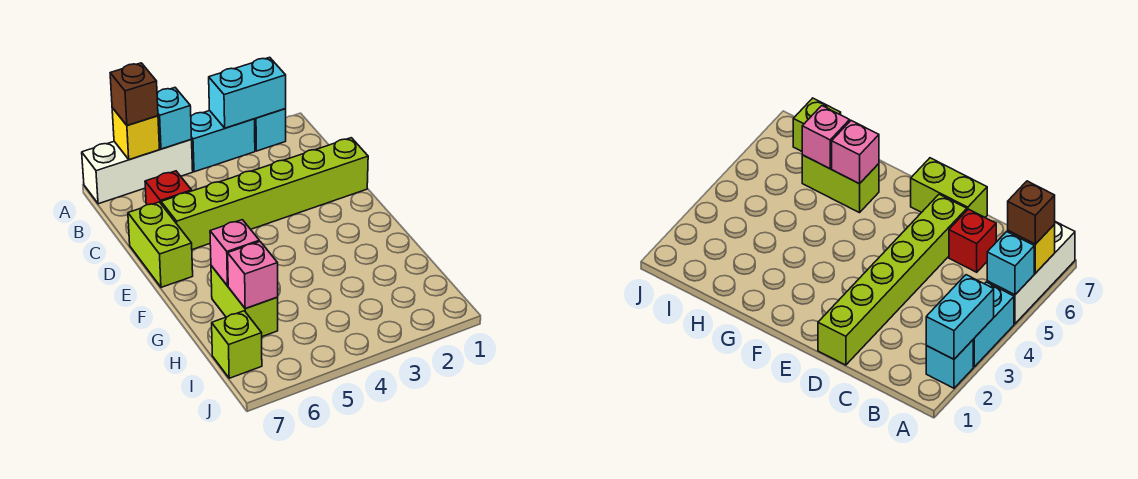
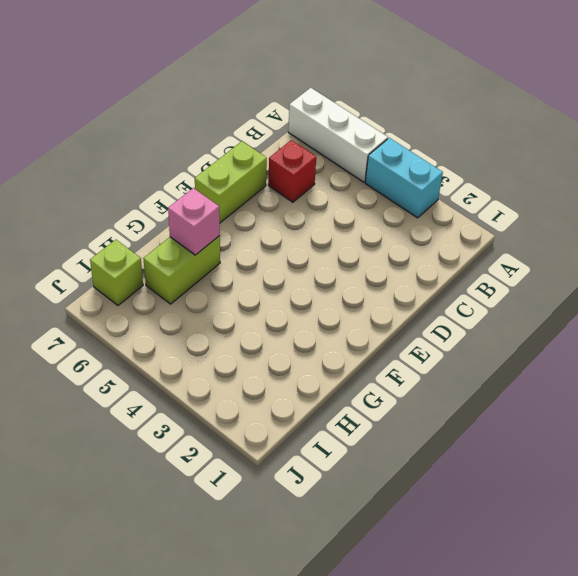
none -> cyan 1x1 brick [255,109,286,151]
none -> lime 1x6 brick [161,138,368,250]
none -> cyan 1x2 brick [209,57,286,128]

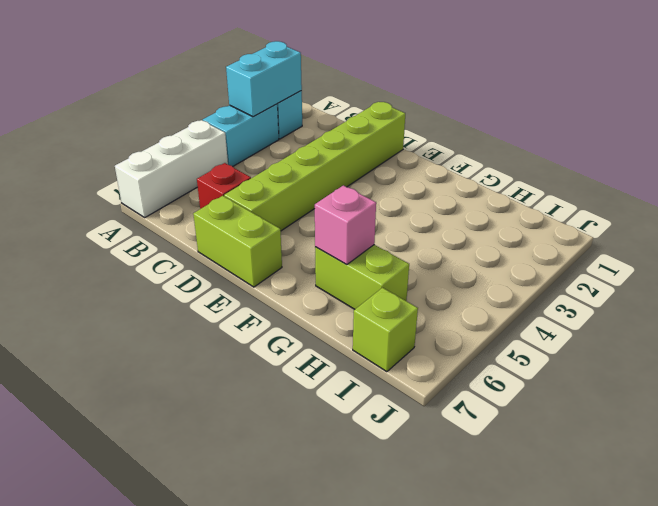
none -> cyan 1x1 brick [157,88,192,149]
none -> yellow 1x1 brick [112,108,159,159]
none -> pink 1x1 brick [228,241,278,309]

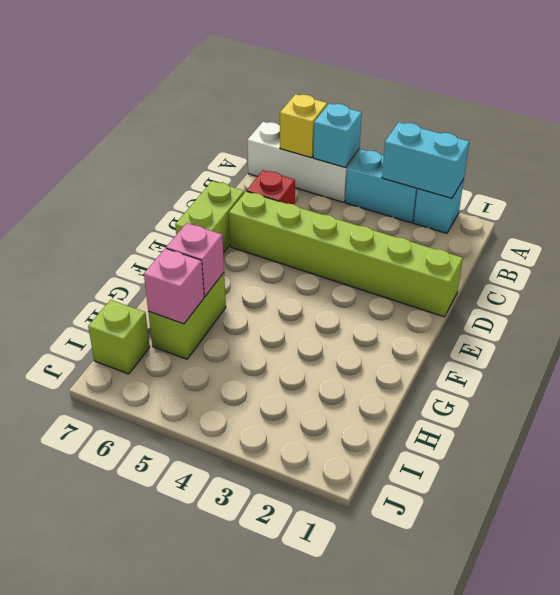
none -> brown 1x1 brick [110,63,158,126]

